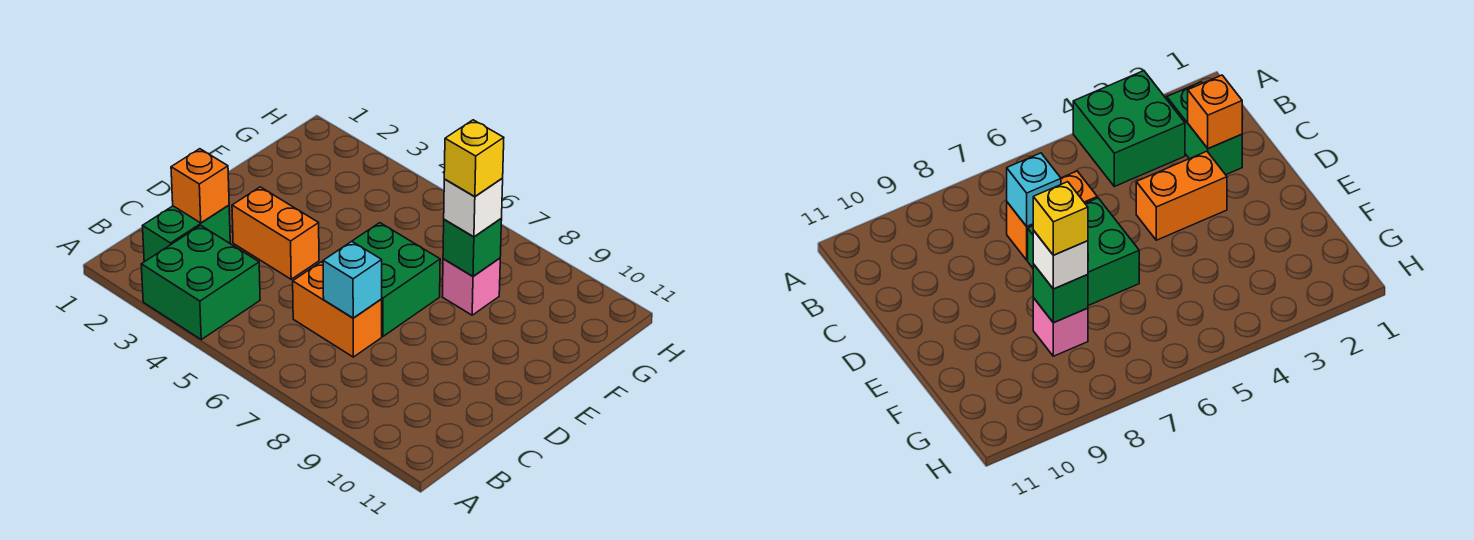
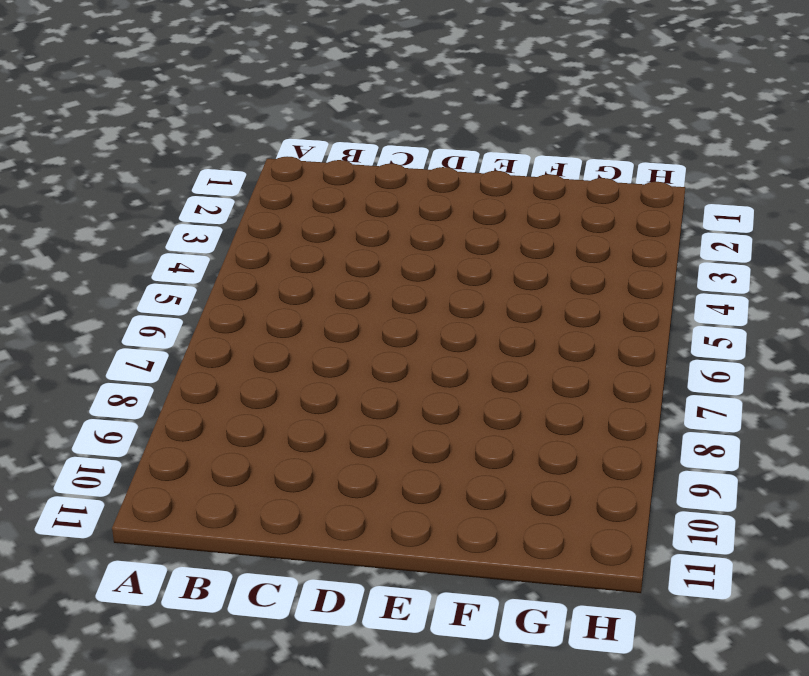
none -> green 2x2 brick [141,226,260,339]
none -> green 1x2 brick [143,205,230,262]

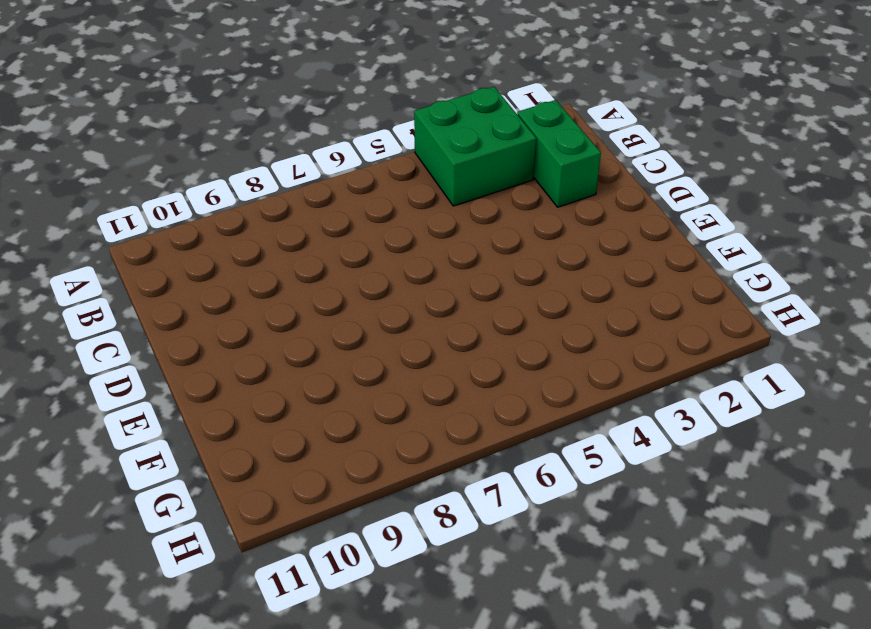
none -> orange 1x2 brick [293,262,382,357]
none -> orange 1x2 brick [232,187,319,279]

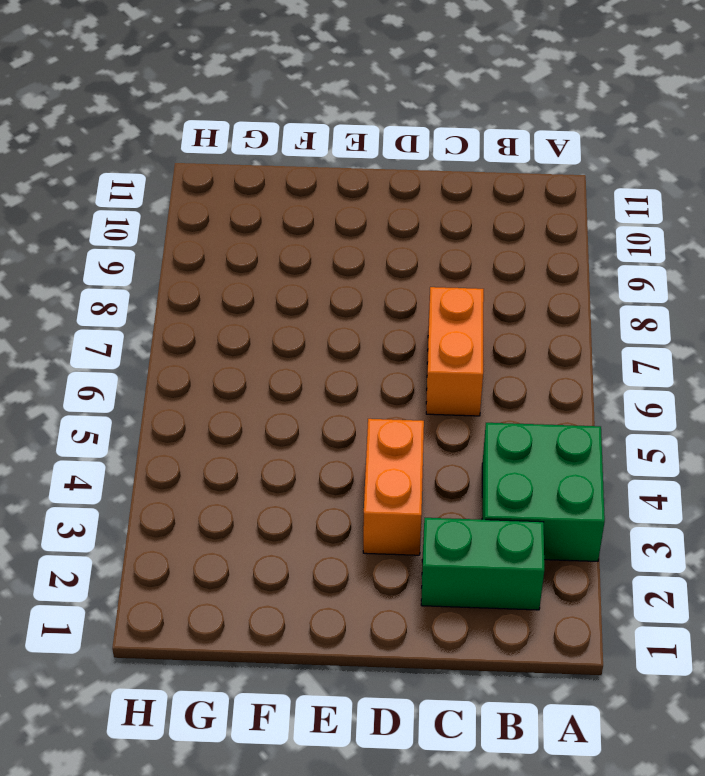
none -> green 2x2 brick [352,223,440,337]
none -> pink 1x1 brick [442,258,500,315]

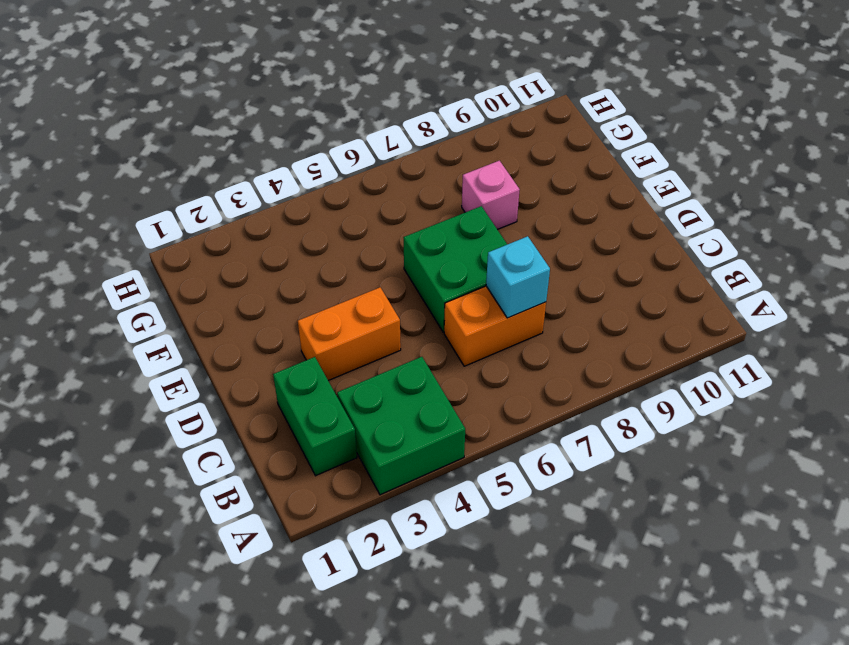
none -> orange 1x1 brick [171,149,229,223]
none -> green 1x1 brick [443,219,502,276]

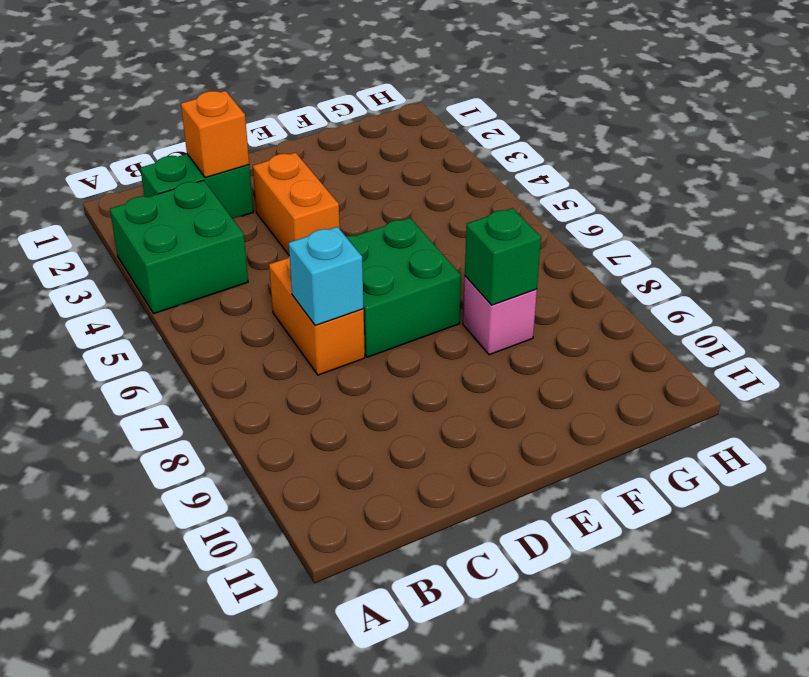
none -> white 1x1 brick [444,178,503,237]
none -> yellow 1x1 brick [444,120,504,196]

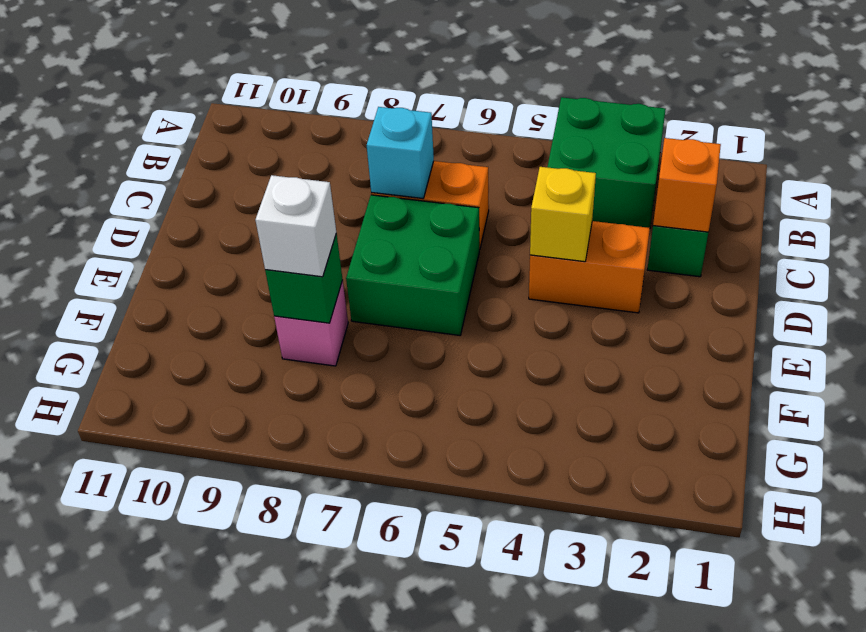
yellow 1x1 brick [530,167,596,262] -> yellow 1x1 brick moved to [444,120,504,196]

